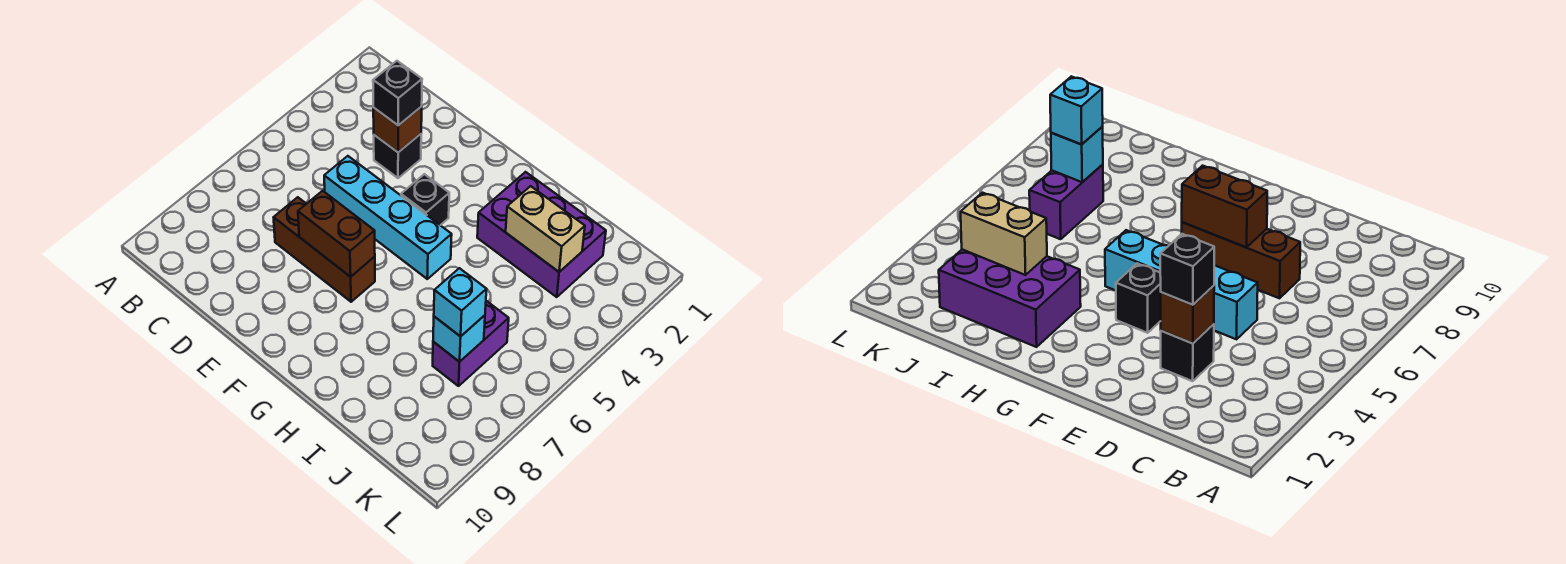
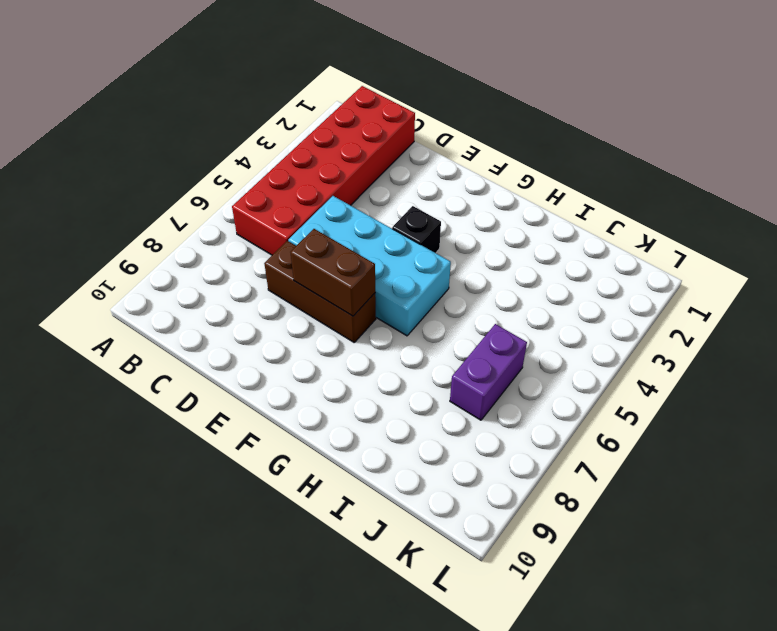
red 2x6 brick [232,86,415,255] -> none
cyan 2x4 brick [288,196,451,336] -> cyan 1x4 brick [324,156,452,279]
none -> black 1x1 brick [374,134,421,178]
none -> purple 2x3 brick [477,172,606,297]
none -> brown 1x1 brick [373,107,422,152]

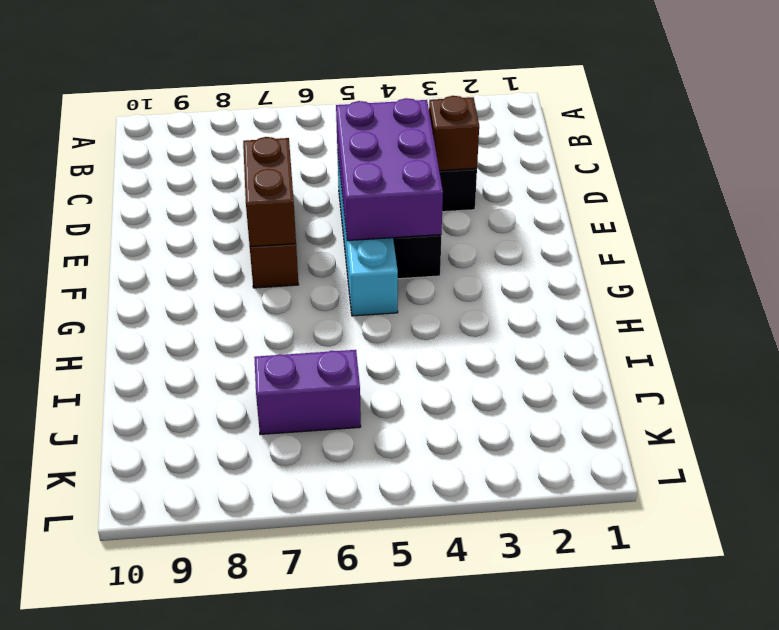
purple 2x3 brick [336,98,443,241] -> purple 2x3 brick moved to [477,172,606,297]
none -> tan 1x2 brick [506,186,585,272]
none -> cyan 1x1 brick [433,315,485,362]
none -> black 1x1 brick [373,61,422,125]

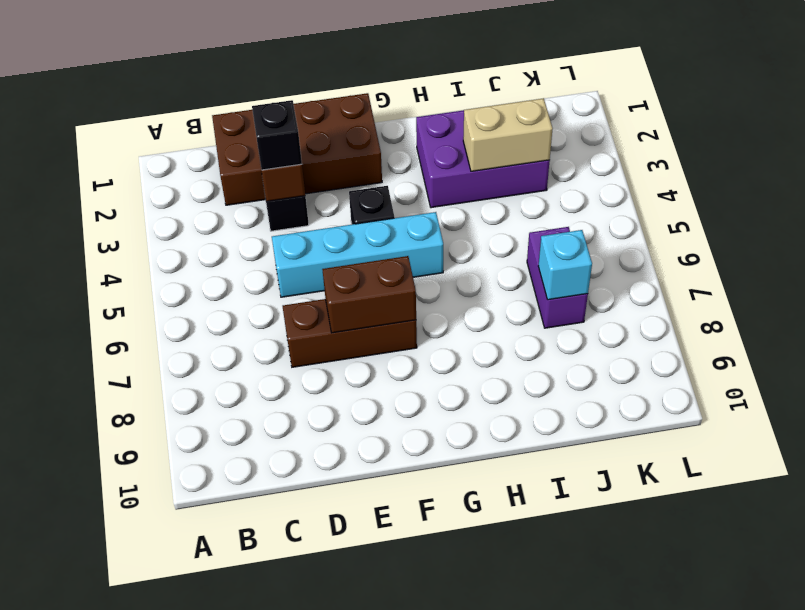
brown 2x4 brick [212,93,382,205] -> none
none -> cyan 1x1 brick [434,268,487,337]

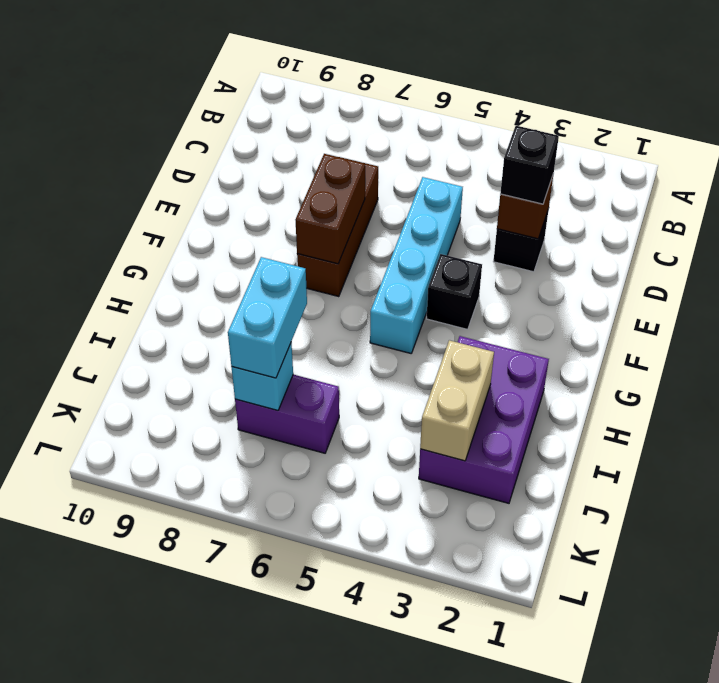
cyan 1x2 brick [228,257,307,378] -> cyan 1x1 brick [434,268,487,337]

